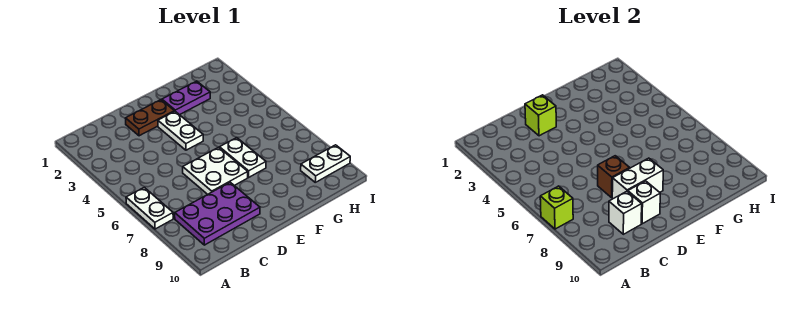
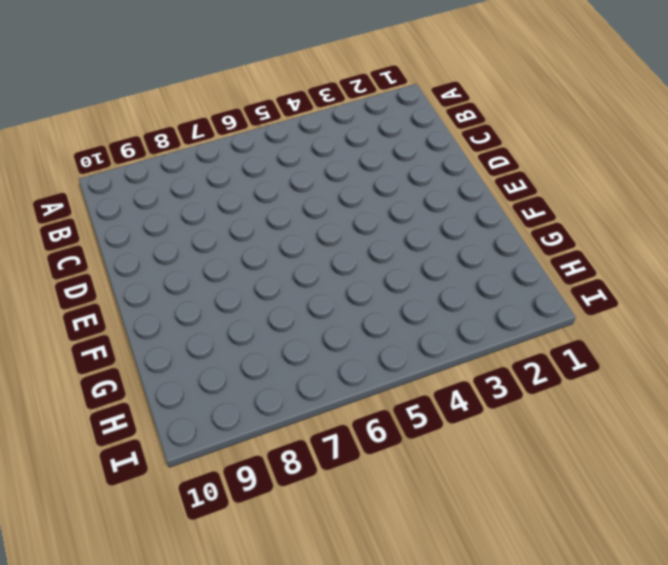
none -> white 1x2 plate [126,187,173,229]
none -> purple 2x3 plate [175,182,260,245]
none -> brown 1x2 plate [125,100,174,136]

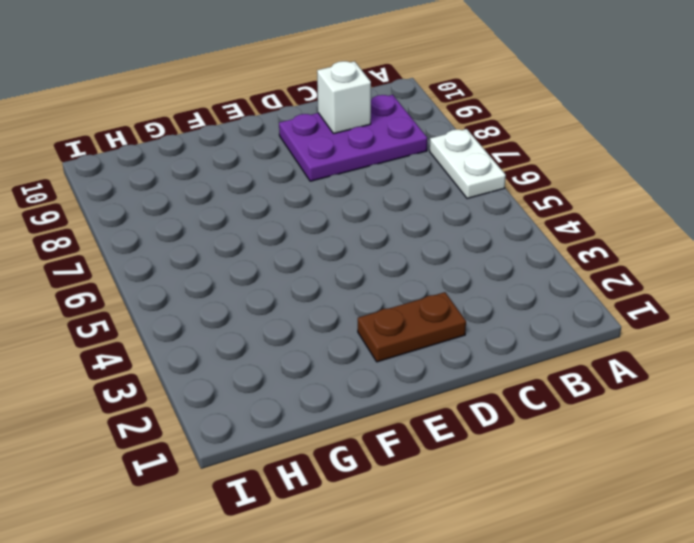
none -> white 2x2 plate [183,147,248,194]
none -> white 1x2 plate [158,111,203,150]
none -> purple 1x2 plate [162,81,210,115]

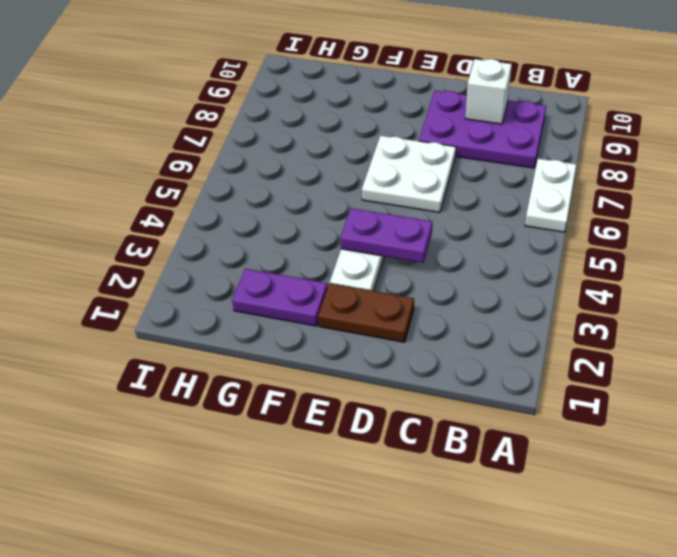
purple 1x2 plate [340,208,432,263] -> none
none -> white 1x2 plate [220,138,266,177]
none -> white 1x2 plate [301,145,350,182]
none -> lime 1x1 brick [540,186,573,229]

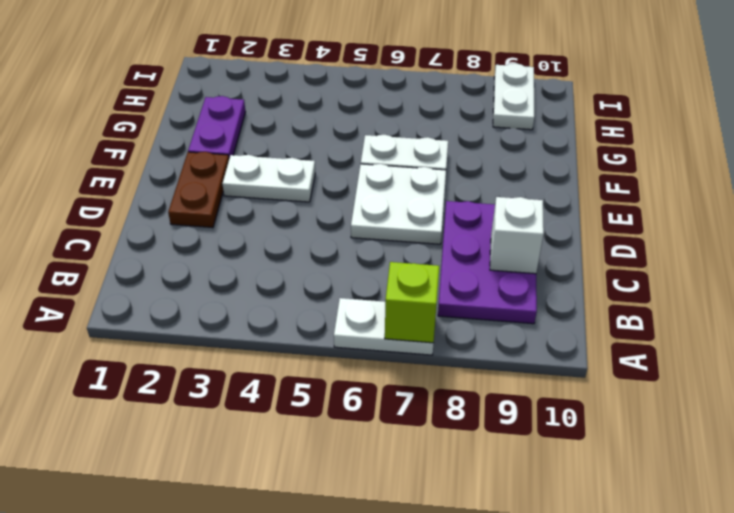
none -> lime 1x1 brick [525,95,556,136]
none -> brown 1x1 brick [598,156,630,198]
none -> white 1x2 brick [612,158,663,199]

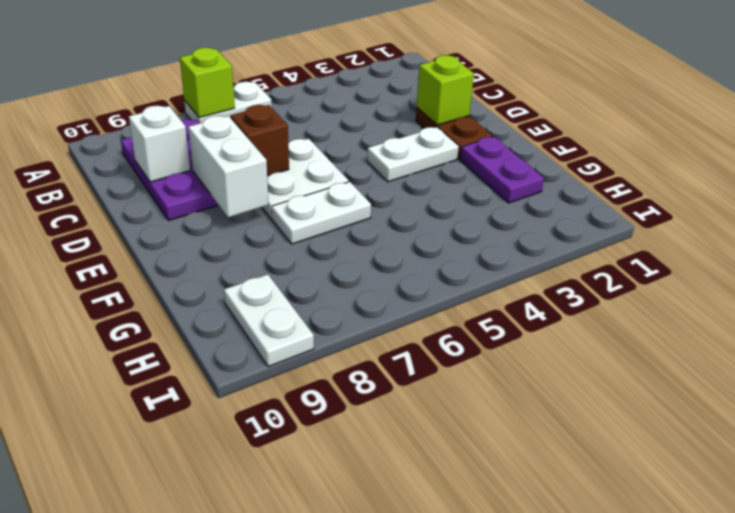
none -> white 1x1 brick [628,181,660,224]

